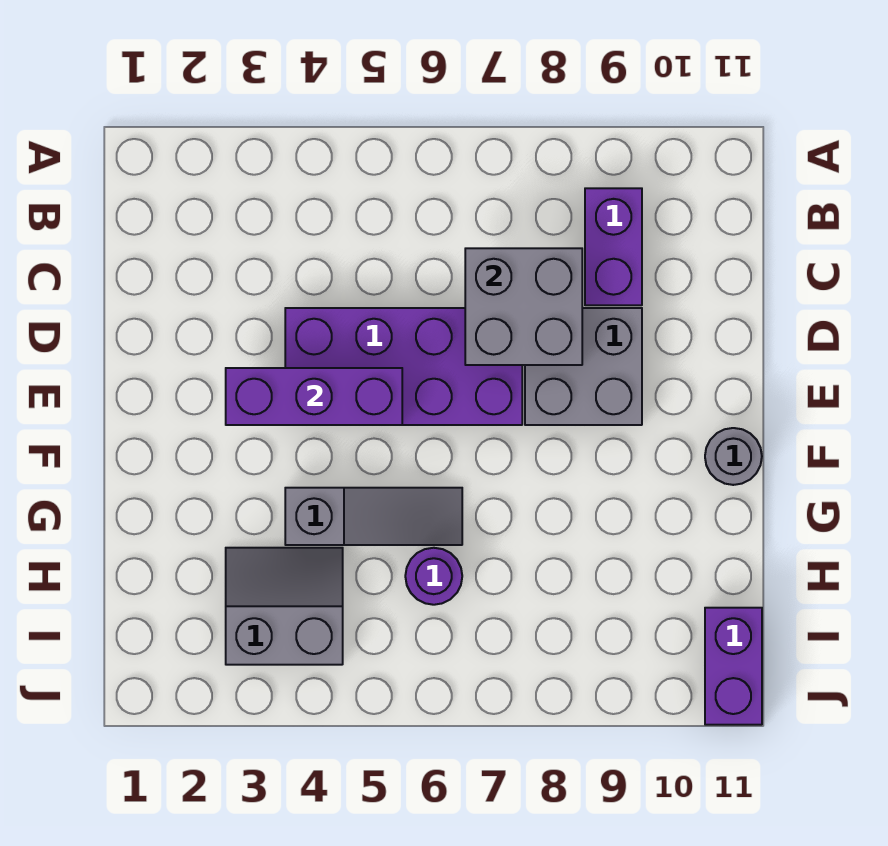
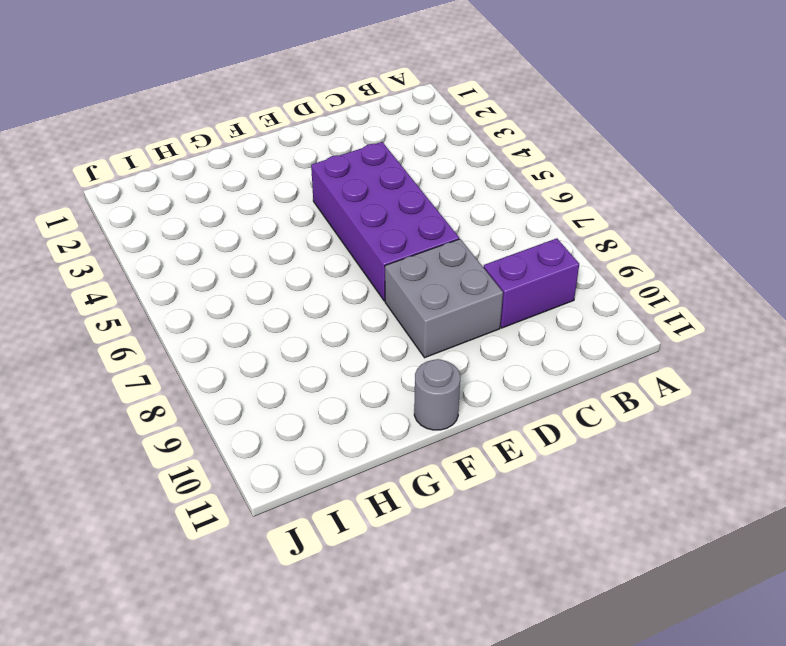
none -> grey 1x3 slope [285,488,462,545]
none -> grey 2x2 slope [226,548,343,665]

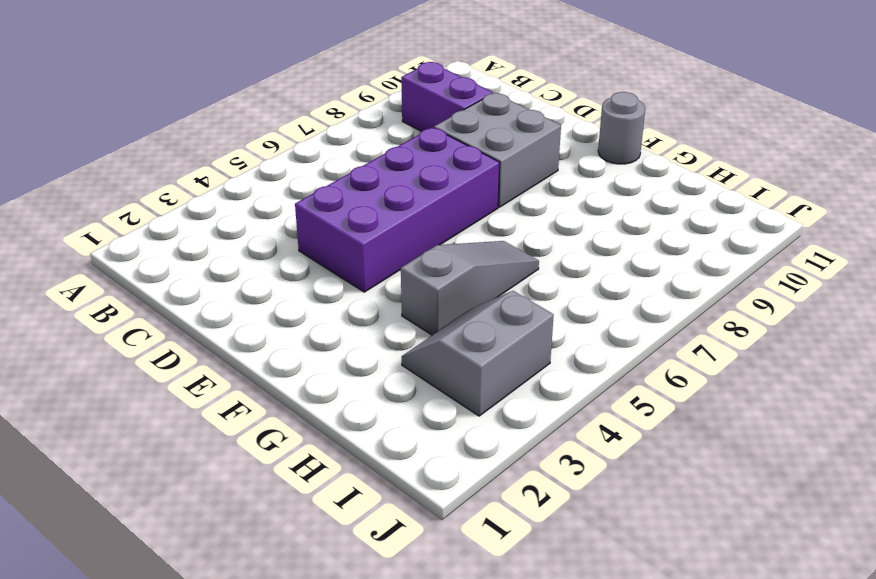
none -> purple 1x1 round brick [405,548,462,605]
none -> purple 1x2 brick [705,608,762,725]

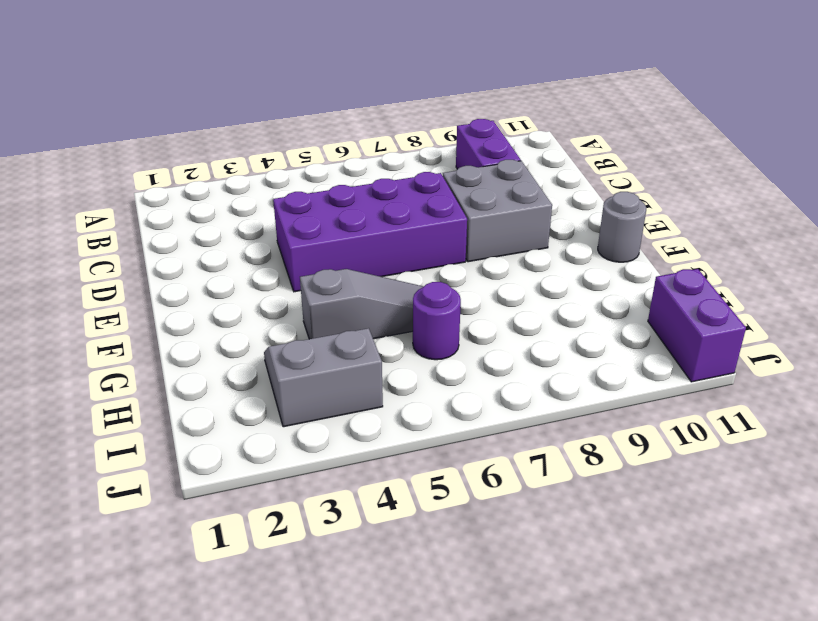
none -> grey 2x2 brick [465,248,582,365]
none -> purple 1x3 brick [226,368,402,425]

